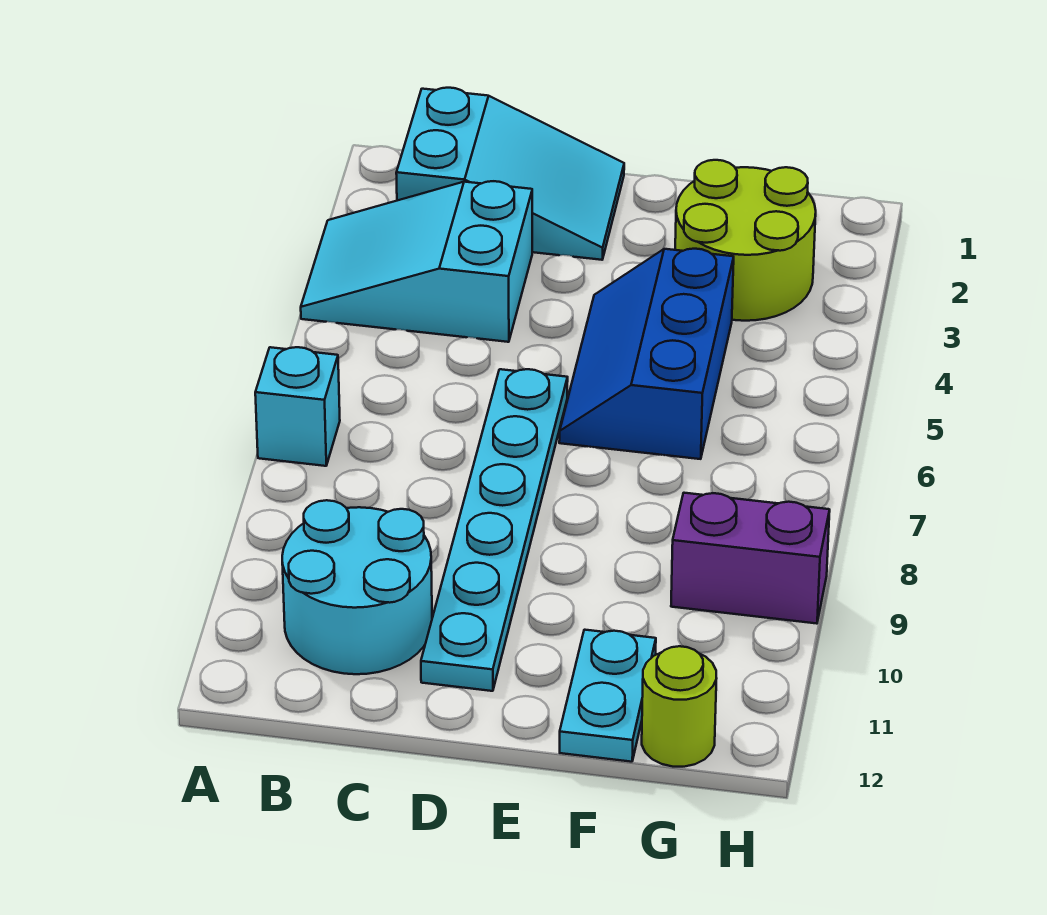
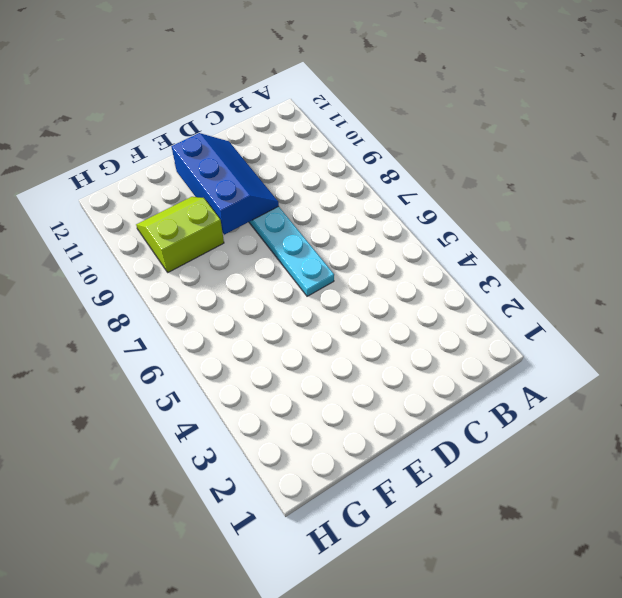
blue 2x3 slope [171,133,279,235] -> blue 2x3 slope moved to [559,249,734,459]
lime 2x2 slope [136,197,224,272] -> purple 1x2 brick [671,493,830,624]
none -> cyan 2x3 slope [301,181,532,342]
none -> cyan 1x1 brick [255,347,340,466]

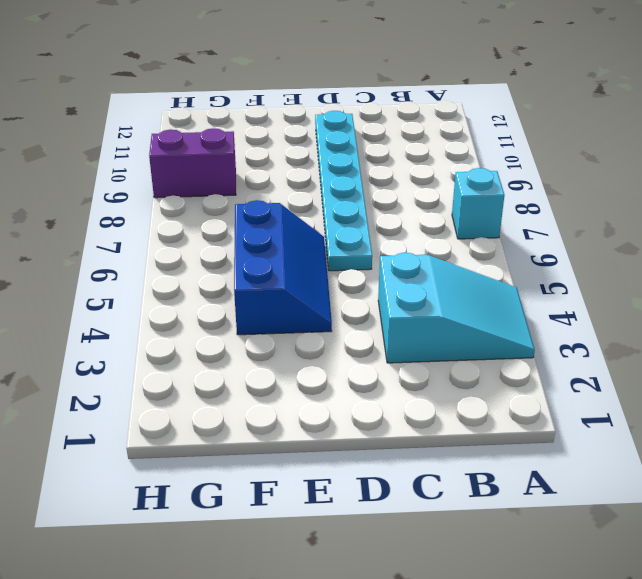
none -> cyan 2x3 slope [396,88,624,260]
none -> cyan 2x2 round brick [282,500,432,674]

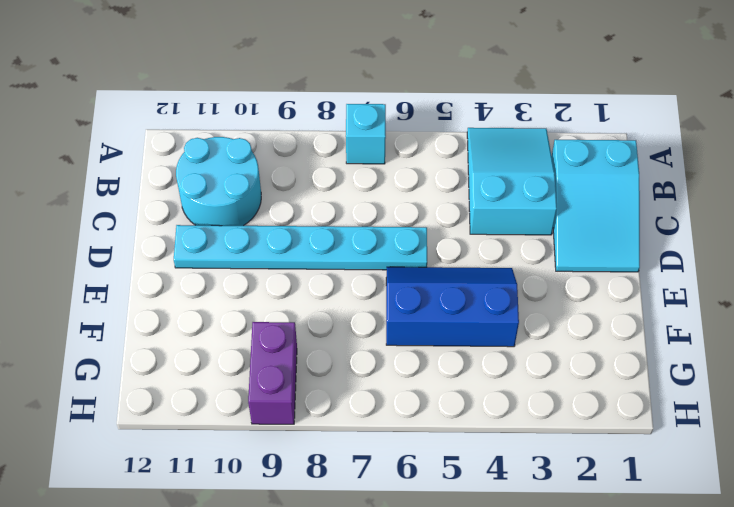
none -> lime 2x2 round brick [675,160,816,321]
none -> cyan 1x2 plate [560,630,656,762]

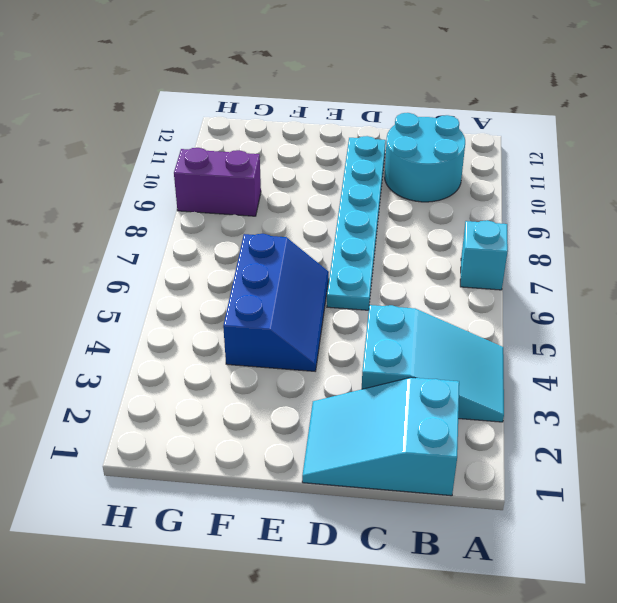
none -> lime 2x2 round brick [675,160,816,321]
none -> cyan 1x2 plate [560,630,656,762]

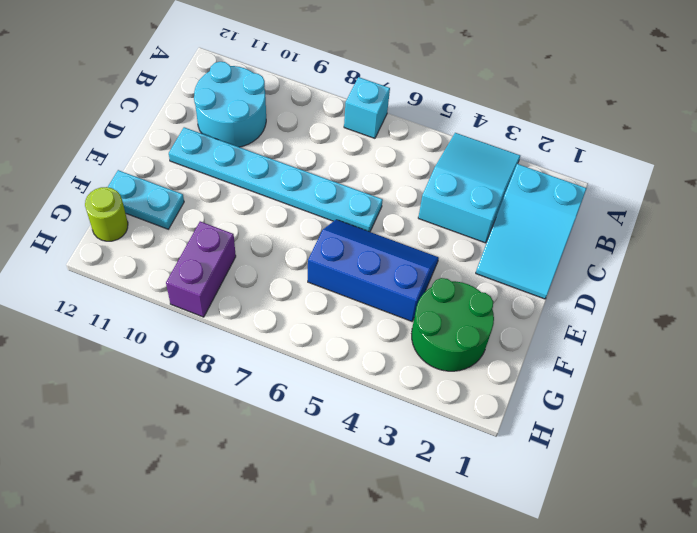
green 2x2 round brick [412,278,494,371] -> lime 2x2 round brick [675,160,816,321]

